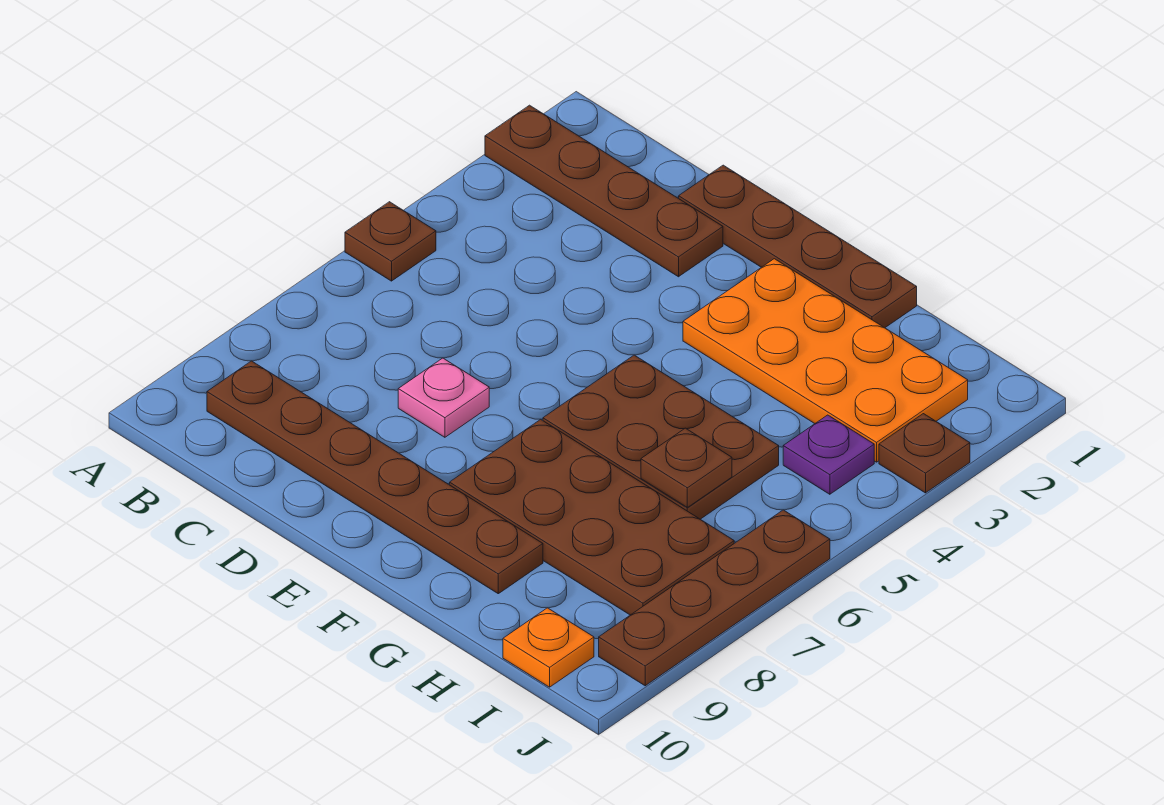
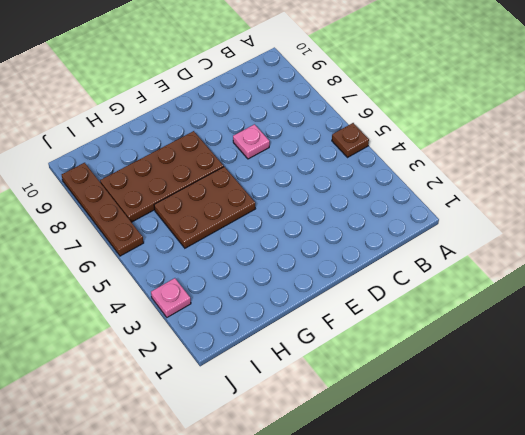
pink 1x1 plate [151,278,191,317] -> brown 1x1 plate [879,414,970,493]
none -> brown 1x4 plate [485,105,723,277]
none -> brown 1x6 plate [207,361,543,594]
none -> brown 1x4 plate [679,165,917,328]

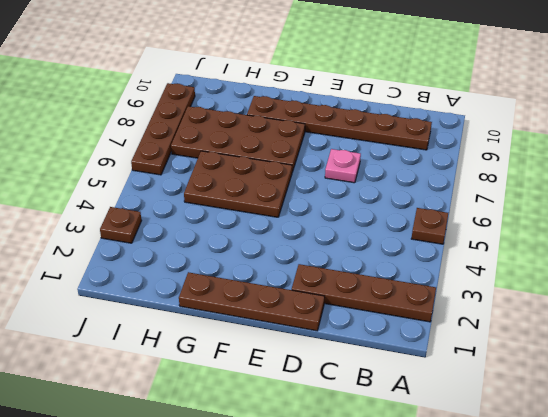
none -> orange 2x4 plate [683,259,968,462]
none -> purple 1x1 plate [783,415,874,494]
none -> orange 1x1 plate [503,608,594,687]

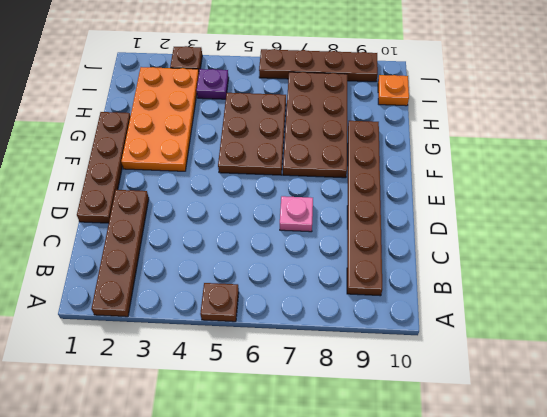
none -> brown 1x1 plate [641,428,732,507]

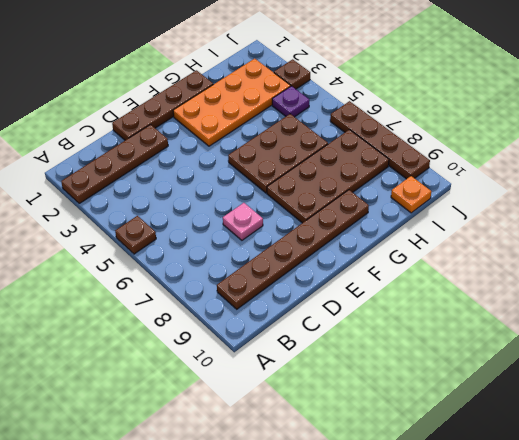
none -> brown 1x1 plate [641,428,732,507]

